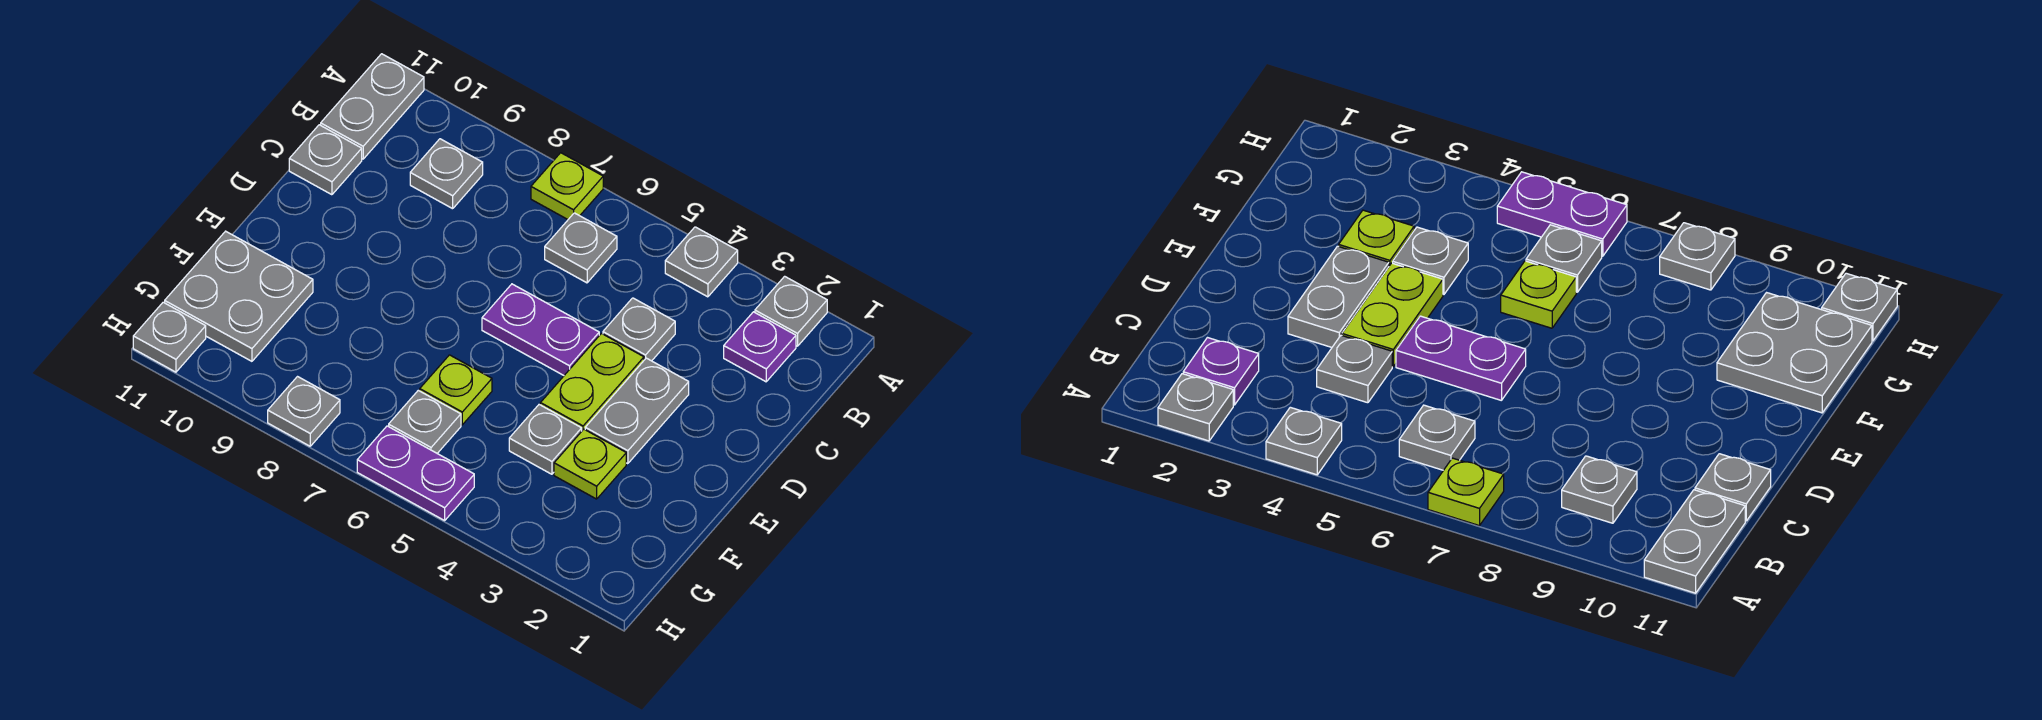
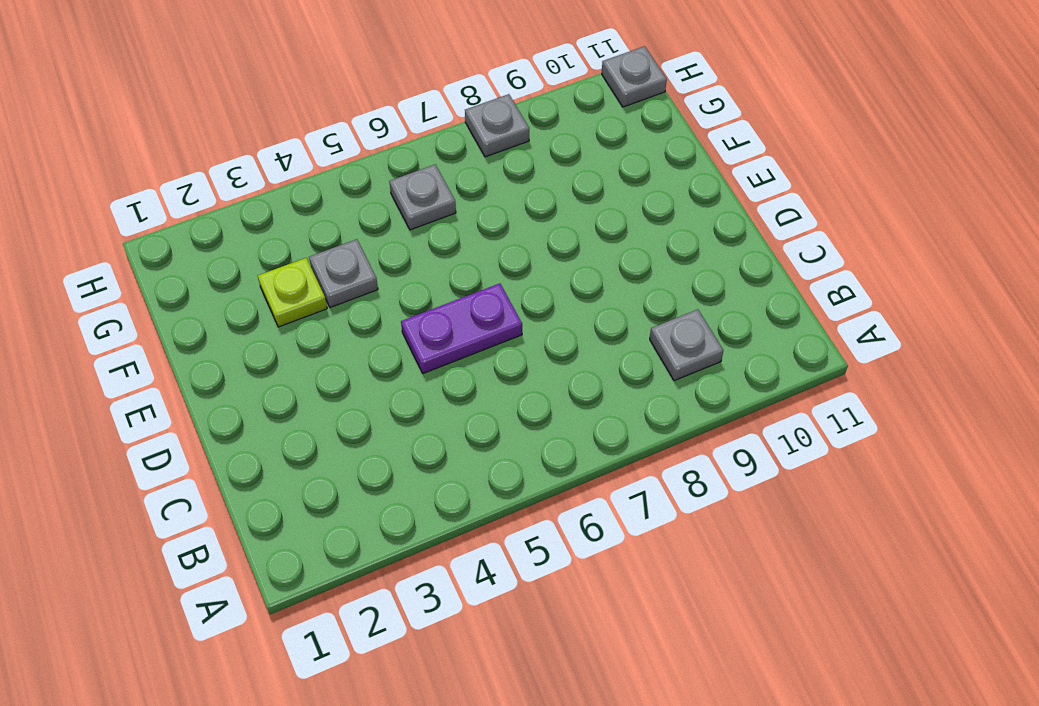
none -> grey 1x1 plate [755,276,827,346]
none -> grey 1x1 plate [665,227,738,297]
none -> lime 1x1 plate [531,153,603,219]

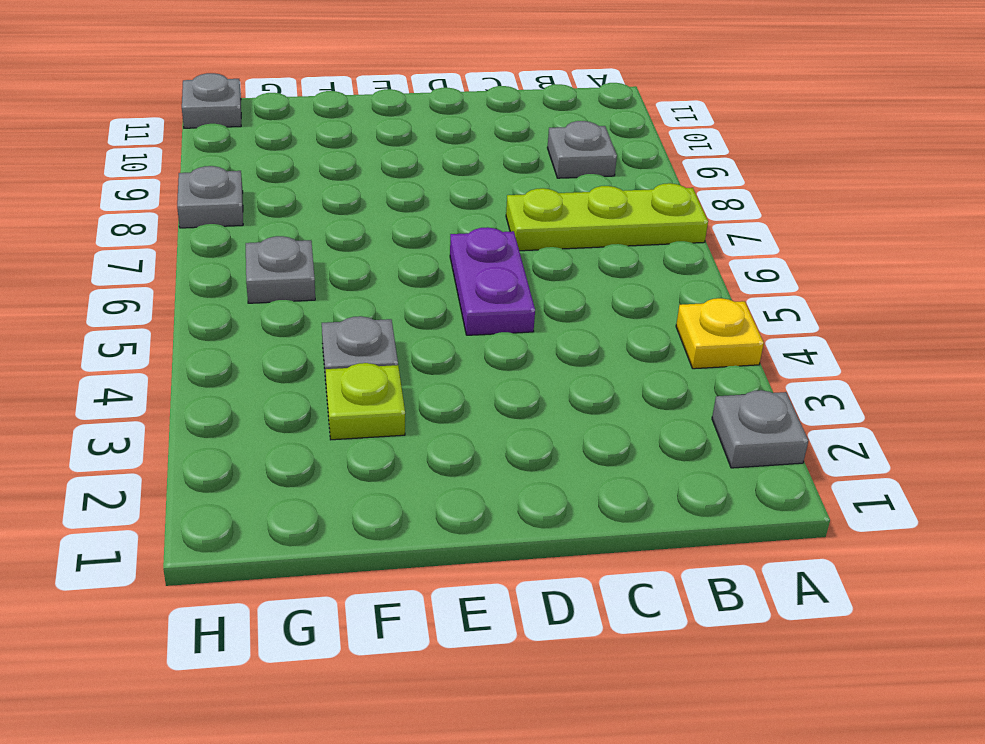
yellow 1x1 plate [676,298,764,369] -> grey 1x1 plate [665,227,738,297]
lime 1x3 plate [506,183,708,251] -> lime 1x1 plate [531,153,603,219]
none -> grey 1x2 plate [321,54,424,159]
none -> purple 1x1 plate [724,312,796,382]
none -> grey 1x1 plate [545,213,617,283]

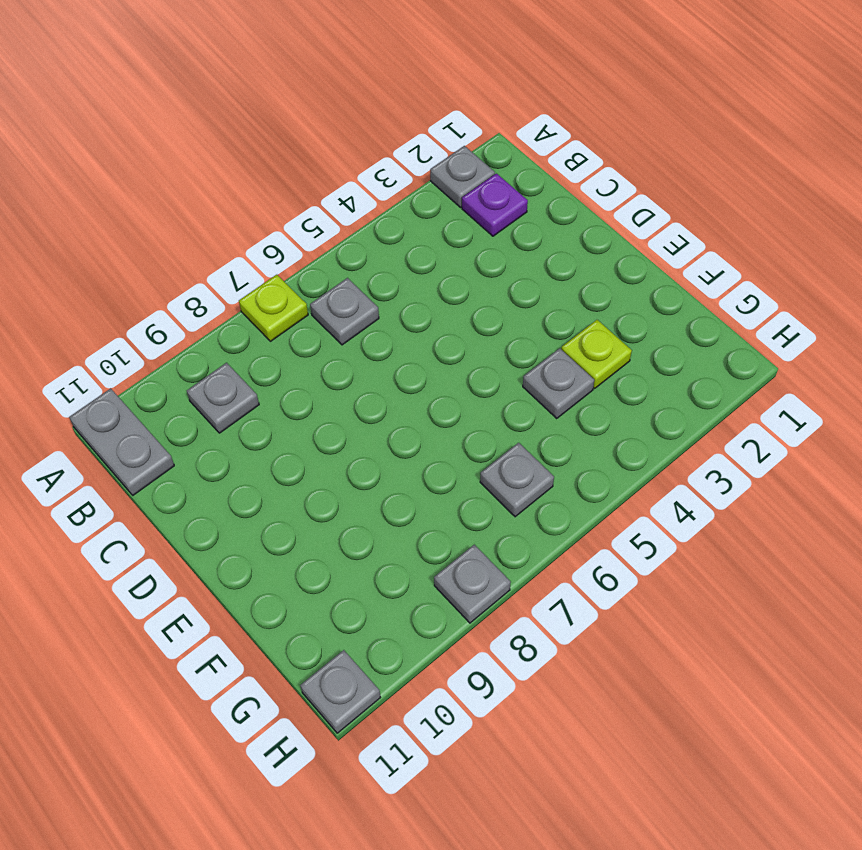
none -> grey 1x1 plate [665,227,738,297]
none -> grey 1x1 plate [603,298,675,361]
none -> grey 1x1 plate [289,125,362,195]

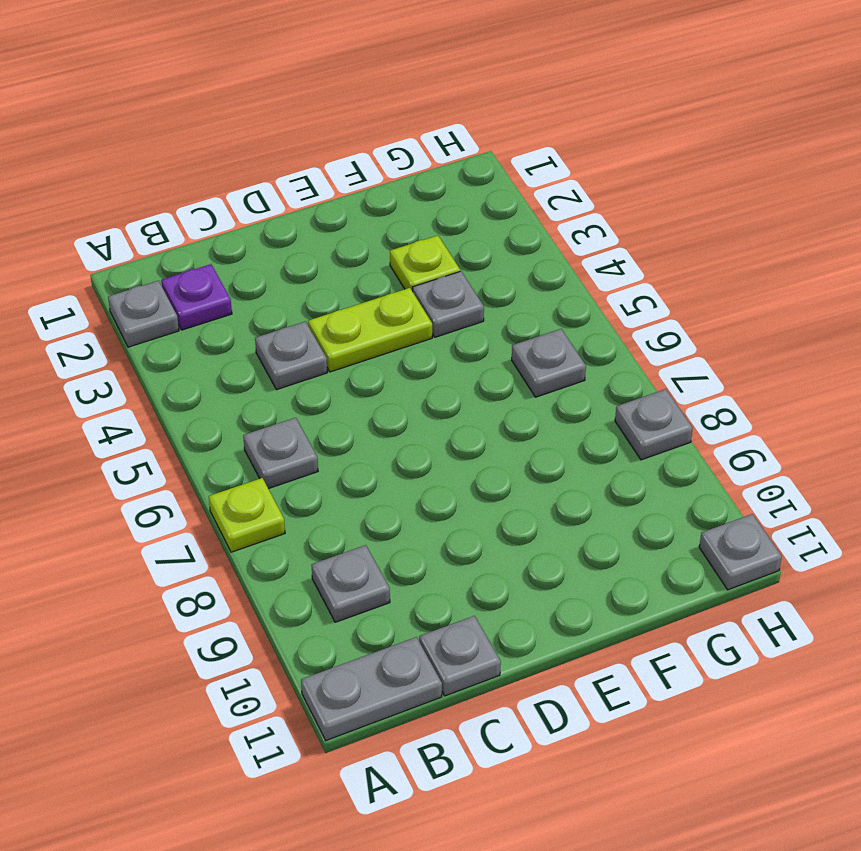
none -> grey 1x1 plate [665,227,738,297]
none -> grey 1x2 plate [585,358,689,464]
none -> purple 1x2 plate [482,284,599,375]

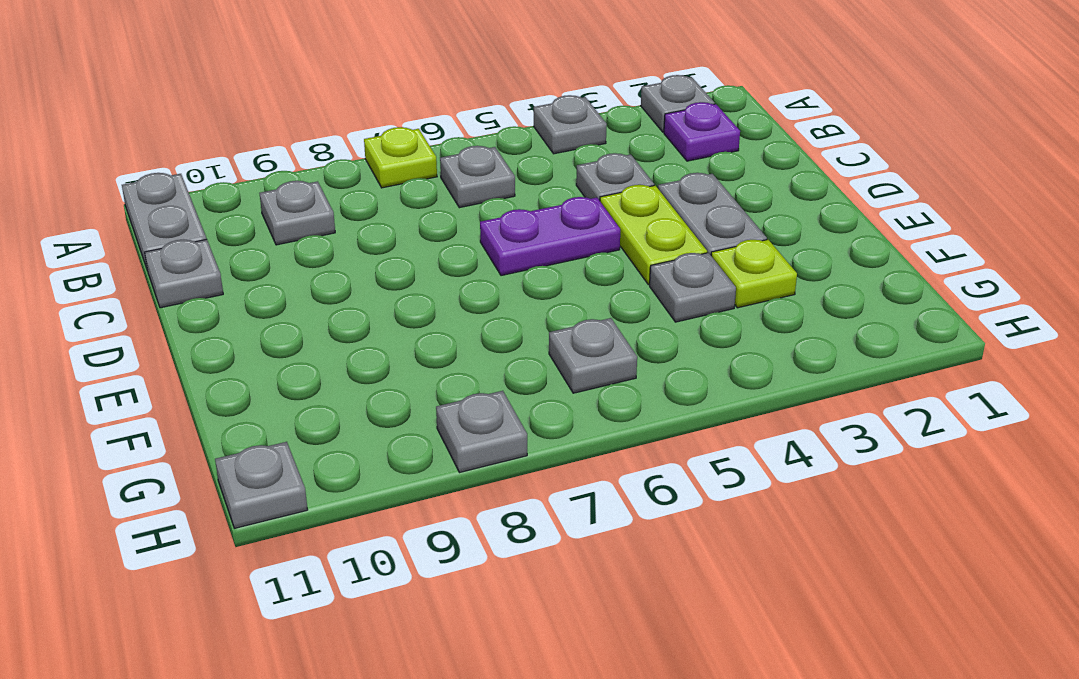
none -> lime 1x1 plate [420,355,492,425]
none -> grey 2x2 plate [165,231,313,361]
none -> purple 1x2 plate [357,426,474,521]

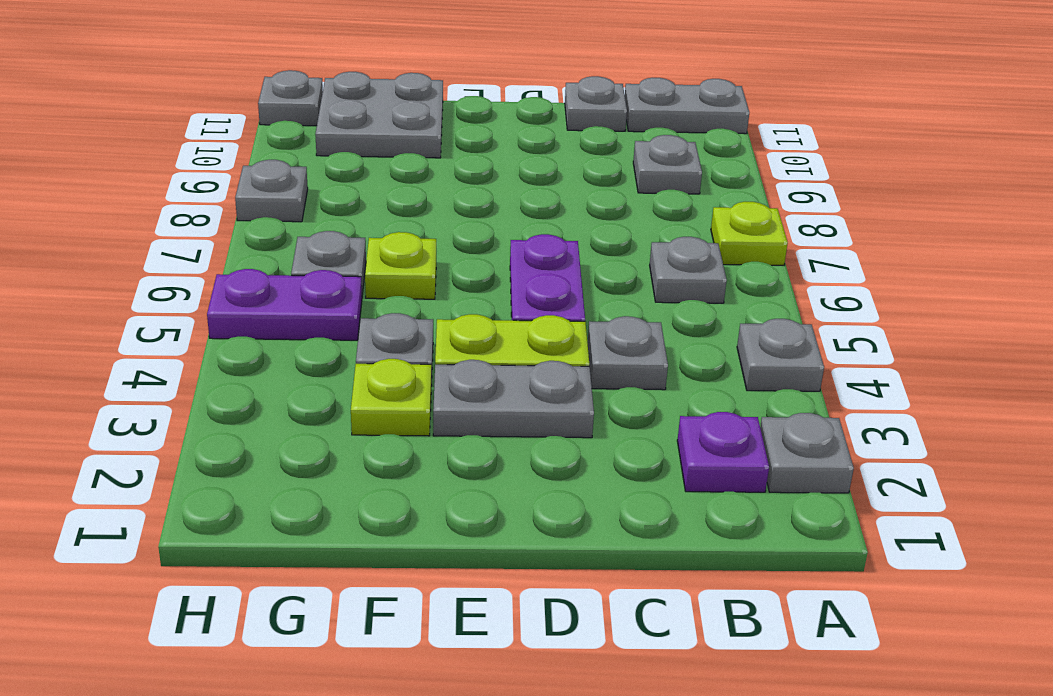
purple 1x2 plate [207,269,362,340] -> purple 1x2 plate turned to [357,426,474,521]

